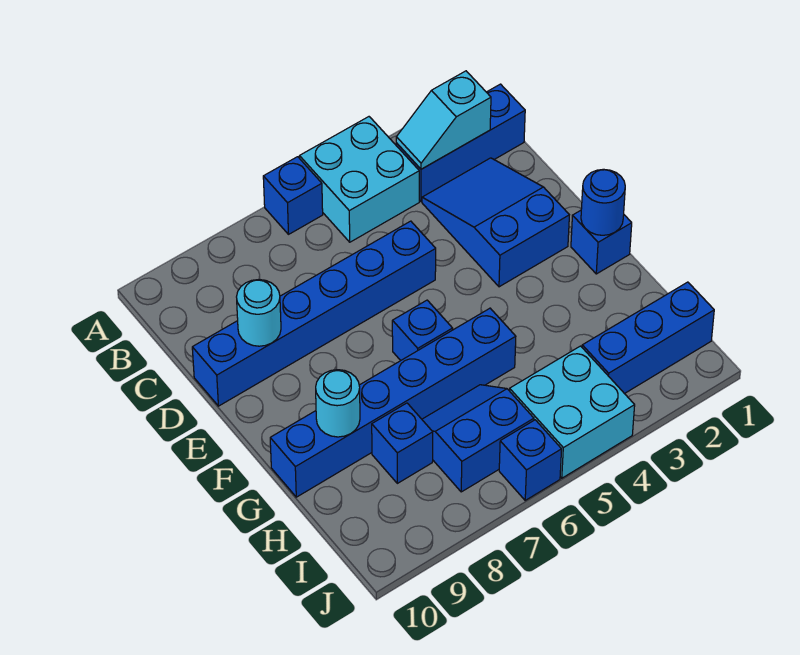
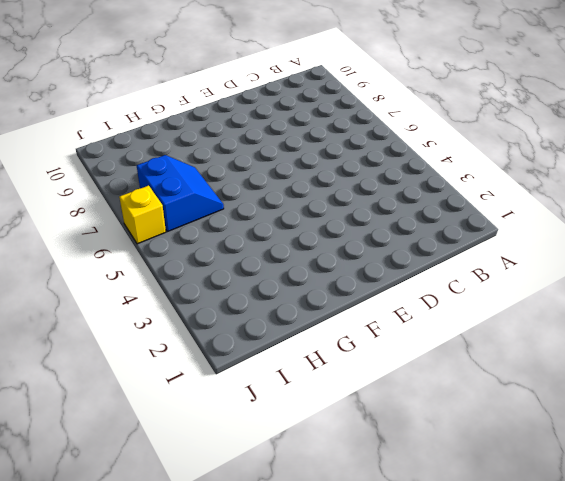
yellow 1x1 brick [119,186,166,244] -> blue 1x1 brick [499,420,562,500]
none -> cyan 2x2 brick [299,117,419,242]
none -> blue 1x1 brick [263,157,323,234]
none -> blue 1x3 brick [396,84,525,201]

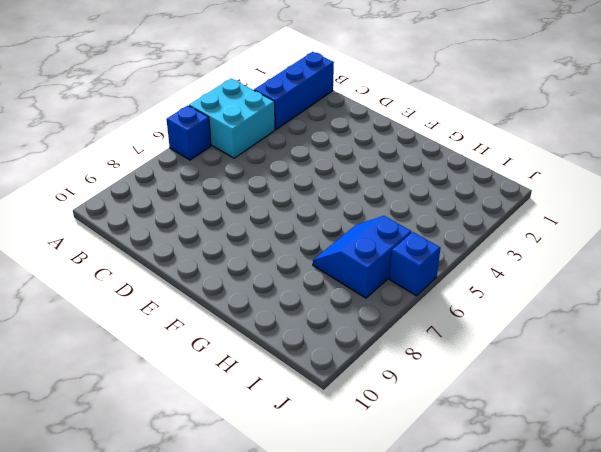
none -> blue 2x3 slope [422,158,569,287]
none -> blue 1x6 brick [192,221,436,406]
none -> blue 1x1 brick [571,210,632,274]

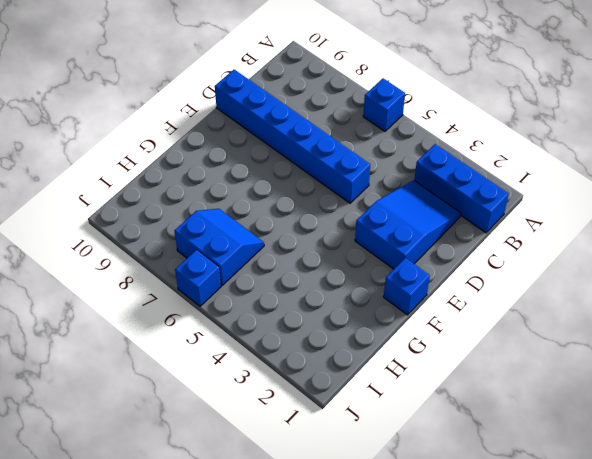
none -> cyan 2x2 brick [299,117,419,242]
none -> blue 1x1 brick [392,300,453,361]
none -> blue 1x6 brick [270,308,516,497]

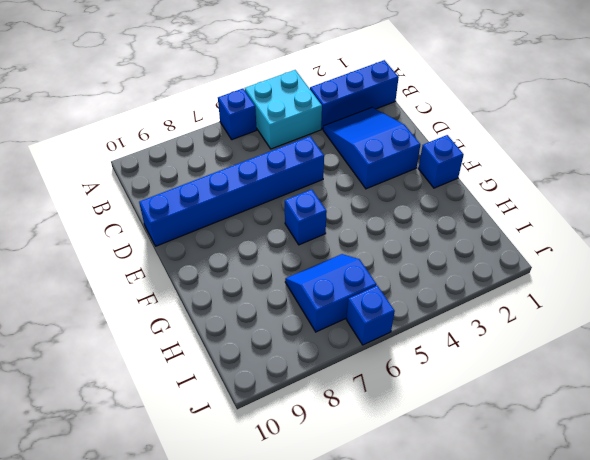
none -> blue 1x6 brick [270,308,516,497]
none -> blue 1x1 brick [372,403,433,483]
none -> blue 1x3 brick [582,282,714,394]

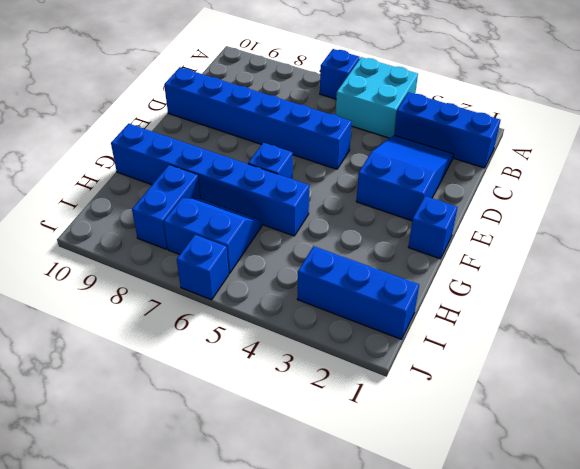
blue 1x2 brick [132,165,201,249] -> blue 1x1 brick [372,403,433,483]
none -> cyan 2x2 brick [510,346,635,478]
none -> cyan 1x2 slope [396,71,491,169]
none -> cyan 1x1 round brick [237,280,281,346]

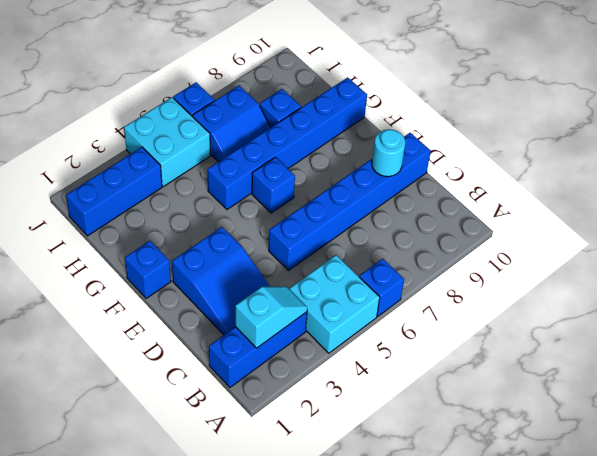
none -> blue 1x1 round brick [581,169,625,235]
none -> cyan 1x1 round brick [316,370,360,437]

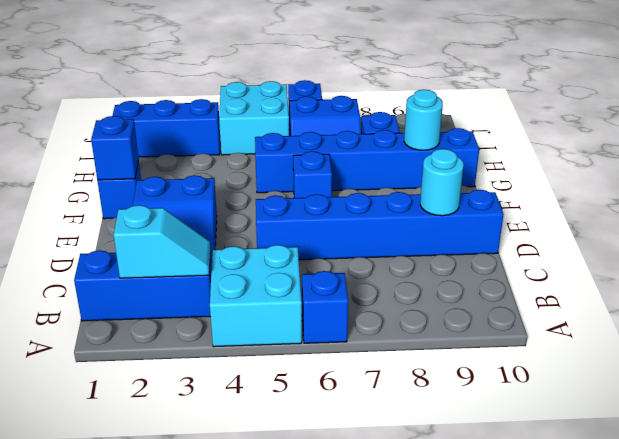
blue 1x1 brick [91,116,139,180] -> blue 1x1 round brick [581,169,625,235]

